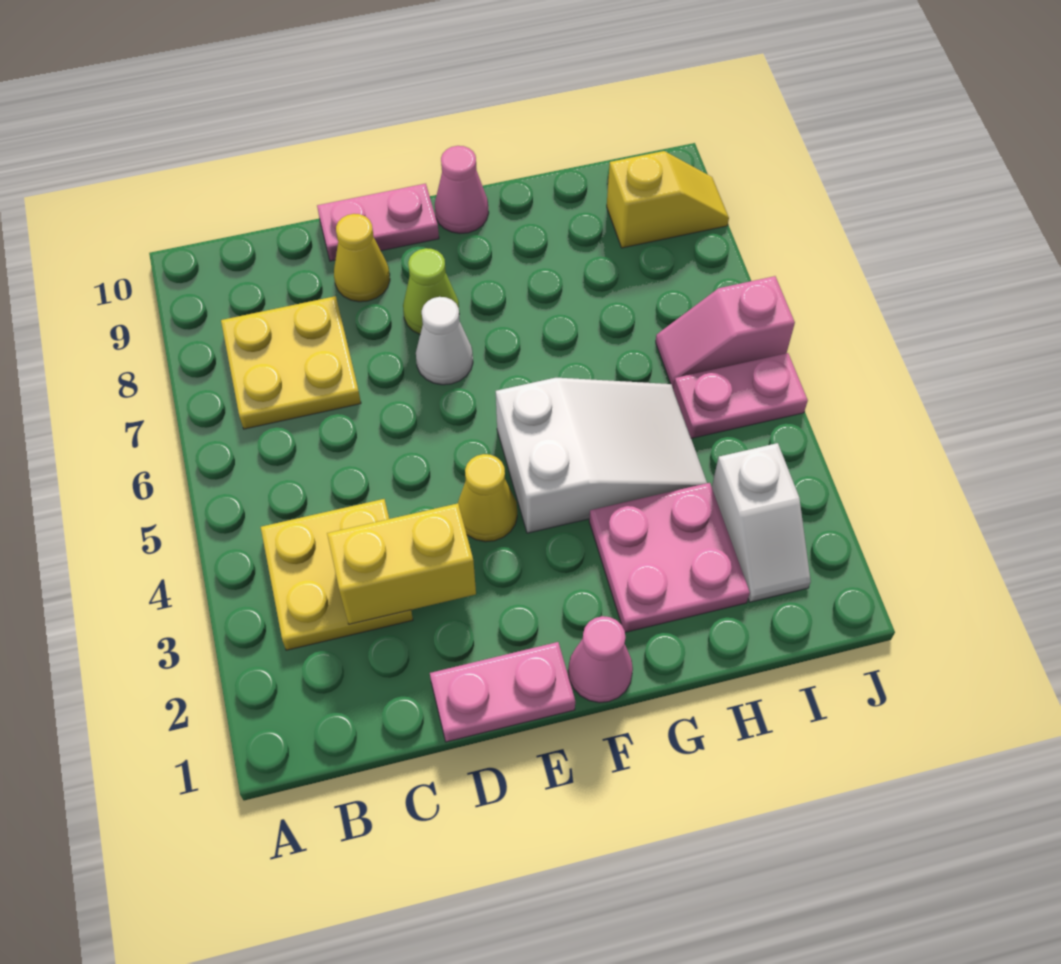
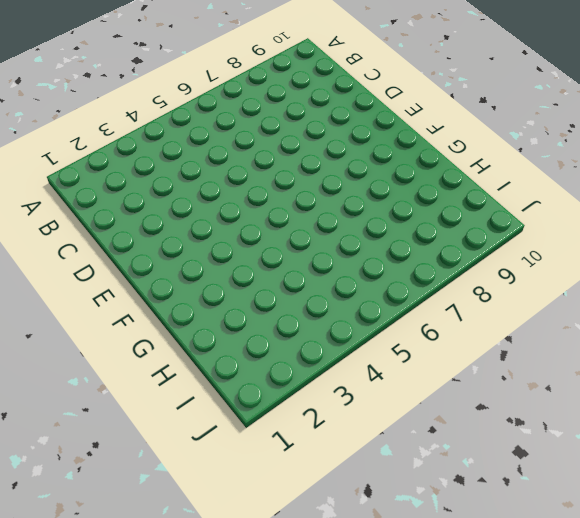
none -> yellow 2x2 plate [261,499,413,650]
none -> yellow 2x2 plate [221,296,361,429]
none -> pink 1x2 plate [430,642,575,742]

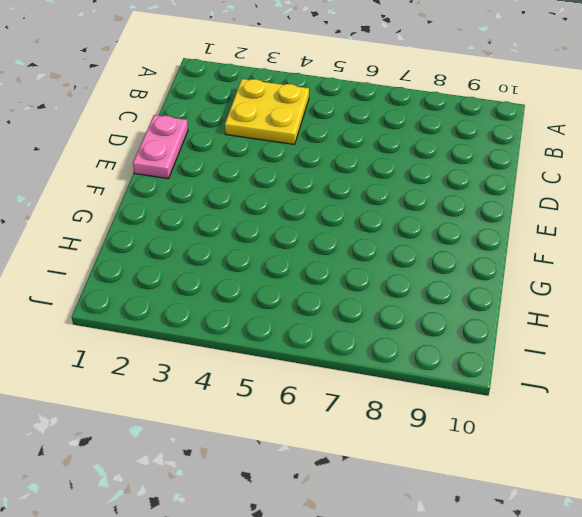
none -> yellow 2x2 plate [221,296,361,429]
none -> yellow 1x1 cone [334,214,390,302]
none -> pink 1x2 plate [317,184,439,261]

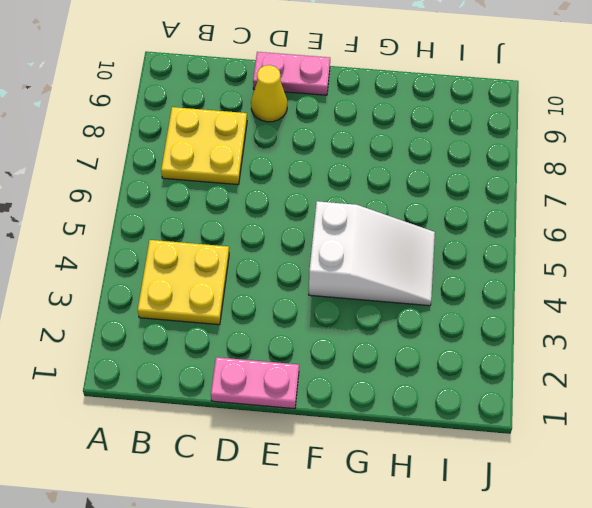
none -> yellow 1x1 cone [458,454,517,542]
none -> white 1x1 cone [416,297,473,385]
none -> lime 1x1 cone [403,248,459,334]

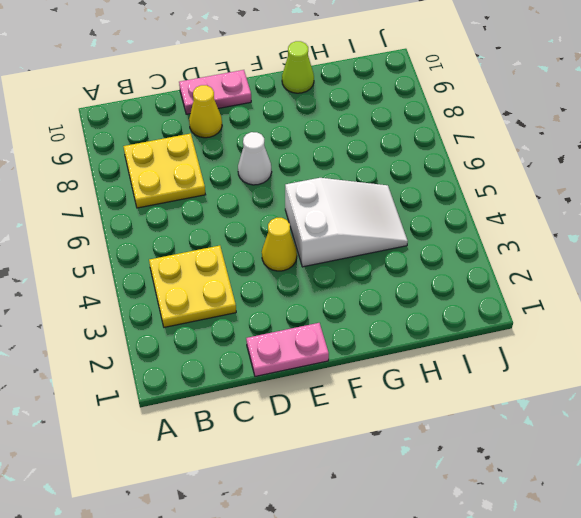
lime 1x1 cone [282,41,314,93] -> lime 1x1 cone moved to [403,248,459,334]
none -> pink 1x1 cone [568,616,633,703]
none -> pink 1x1 cone [435,146,489,234]
none -> pink 2x2 plate [589,483,750,632]

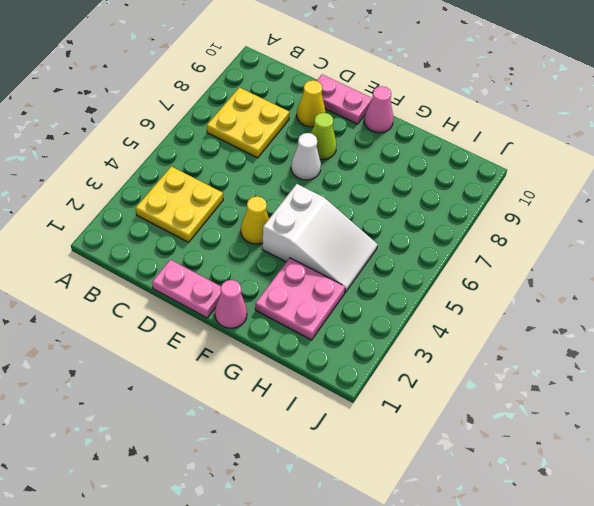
none -> white 1x2 slope [712,443,811,602]
none -> pink 1x2 plate [673,353,808,438]
none -> pink 1x2 slope [656,276,795,388]

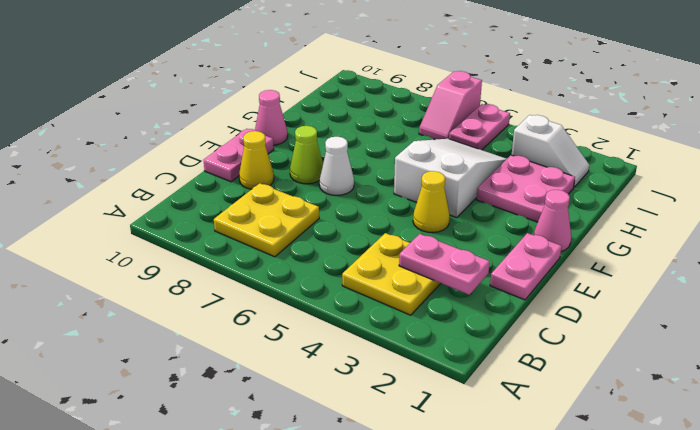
pink 1x2 plate [399,234,490,295] -> yellow 1x2 brick [327,503,476,624]
none -> yellow 1x2 slope [607,151,729,248]

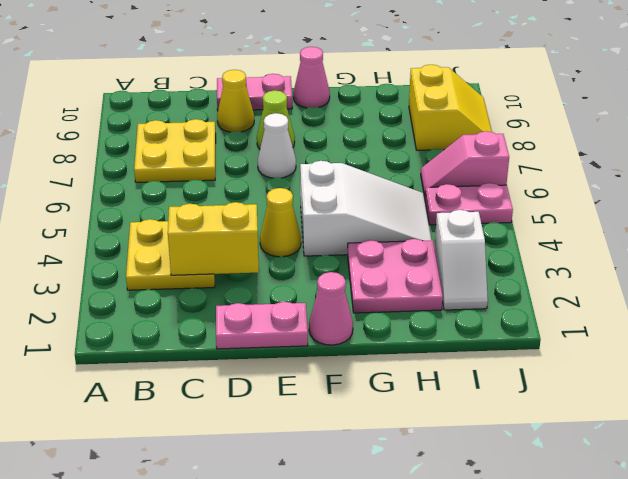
yellow 2x2 slope [409,65,492,150] -> yellow 1x2 slope [607,151,729,248]

